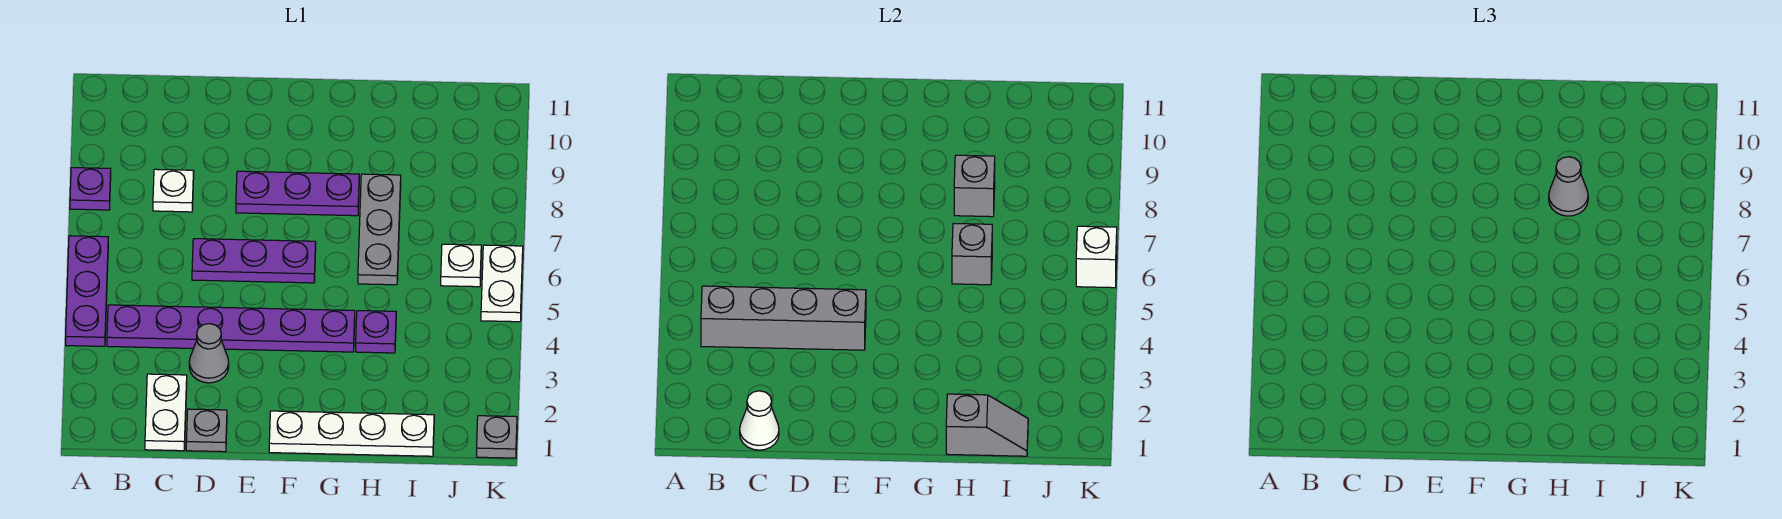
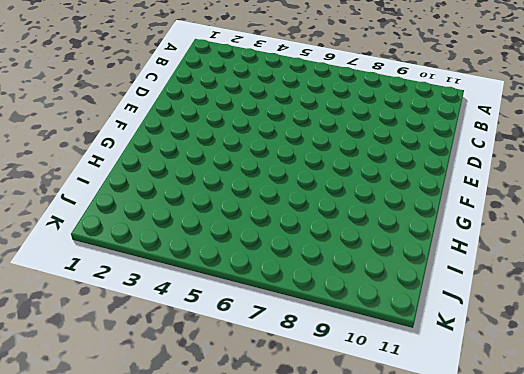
none -> purple 1x3 plate [66,236,108,346]
none -> purple 1x1 plate [70,168,111,210]
none -> purple 1x6 plate [107,305,355,352]

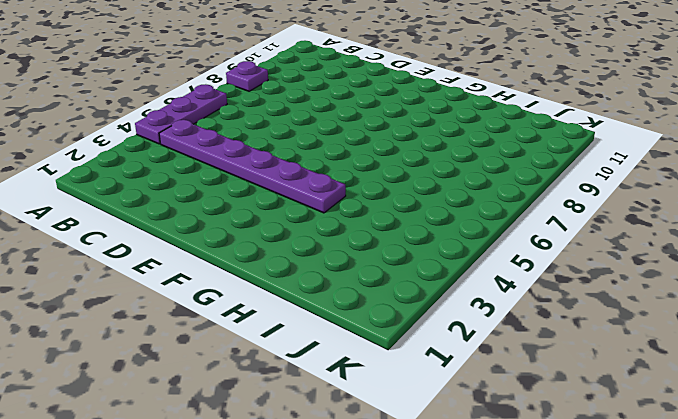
none -> white 1x2 plate [145,374,187,451]
none -> white 1x1 plate [153,169,194,212]
none -> grey 1x1 plate [186,409,227,452]

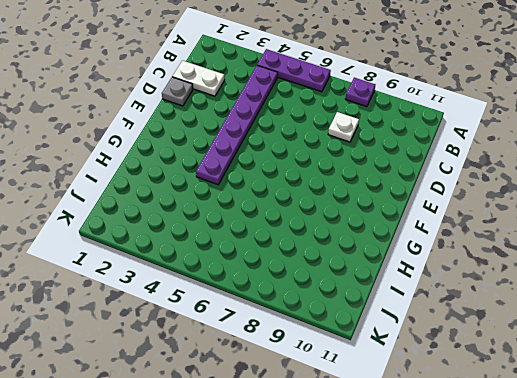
none -> grey 1x1 cone [189,324,229,383]
none -> purple 1x3 plate [192,239,316,283]
none -> purple 1x3 plate [236,171,359,216]

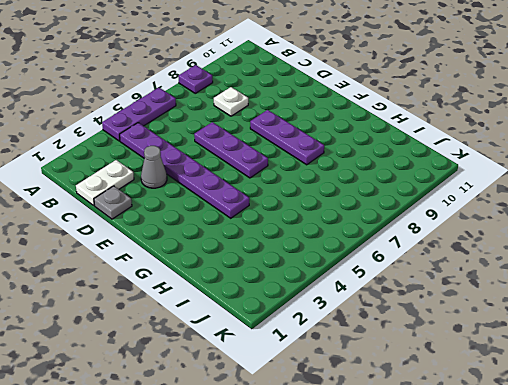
none -> white 1x4 plate [269,411,434,456]
none -> purple 1x1 plate [356,311,396,353]
none -> grey 1x3 plate [358,174,401,285]

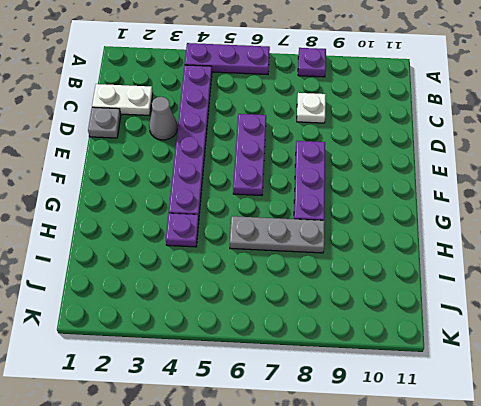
none -> white 1x4 plate [269,411,434,456]
none -> white 1x1 plate [441,244,481,287]
none -> grey 1x1 plate [477,416,517,458]

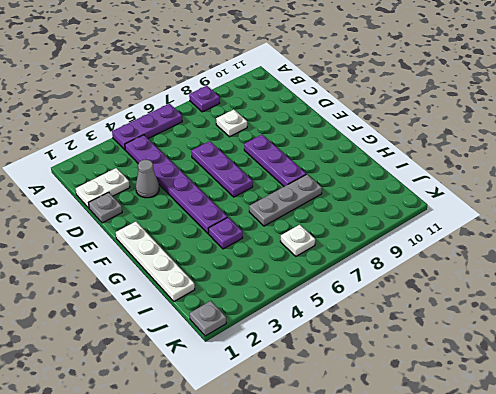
none -> white 1x2 plate [481,245,523,322]
none -> grey 1x4 brick [701,286,866,350]
none -> white 1x1 cone [740,391,779,450]

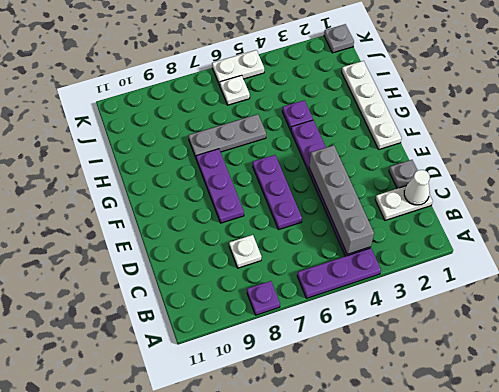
none -> grey 1x1 cone [189,324,229,383]
none -> grey 1x2 slope [946,394,1028,456]
none -> grey 1x1 brick [952,223,992,285]

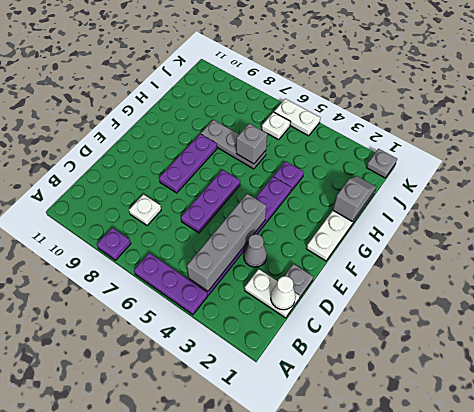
none -> grey 1x1 brick [954,155,995,217]
none -> white 1x1 brick [1076,226,1117,288]
none -> grey 1x1 cone [1549,157,1588,216]

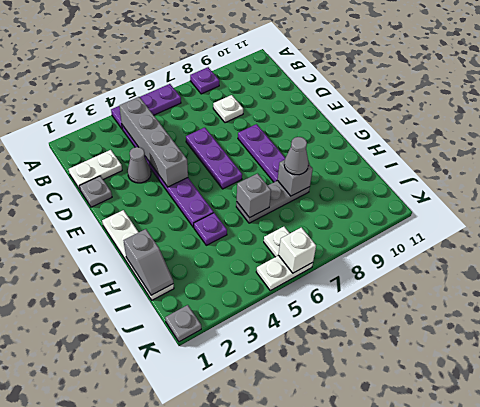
none -> white 1x1 cone [740,391,779,450]

